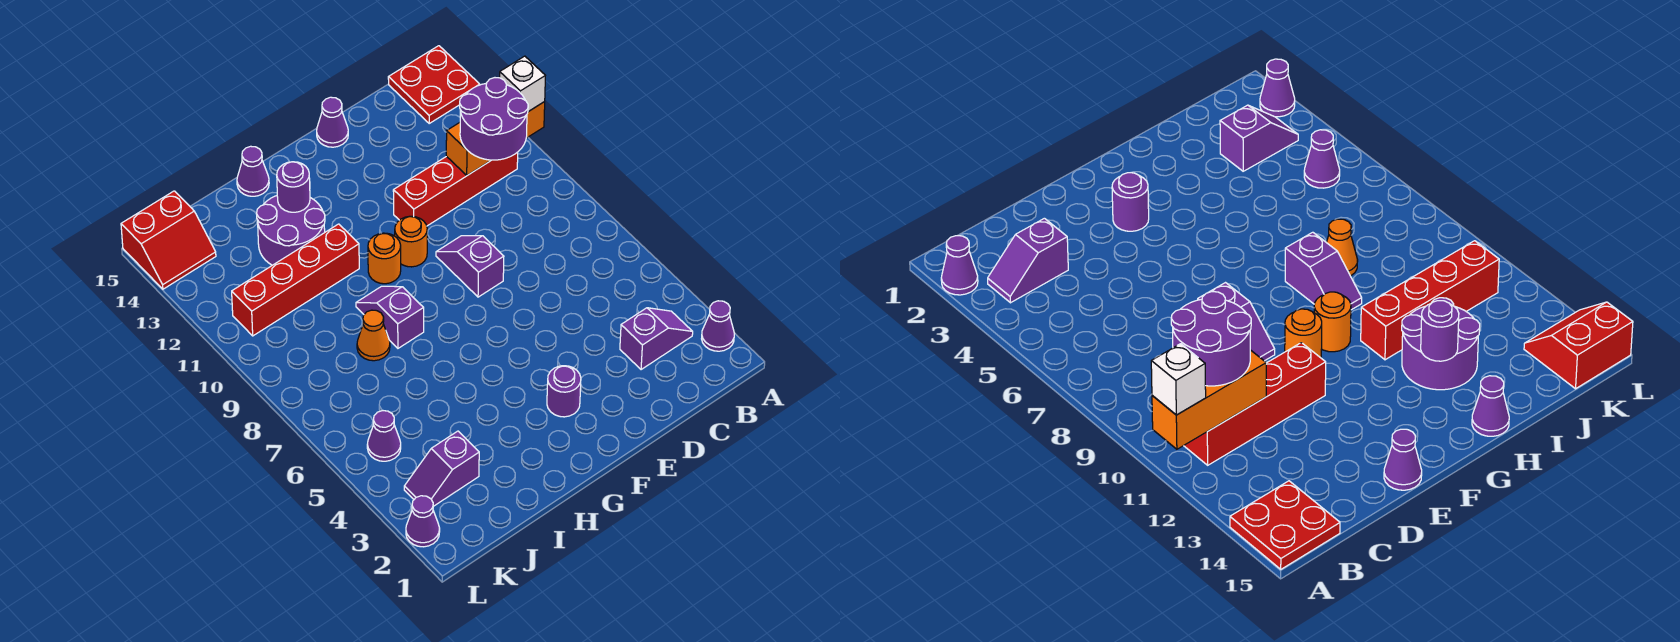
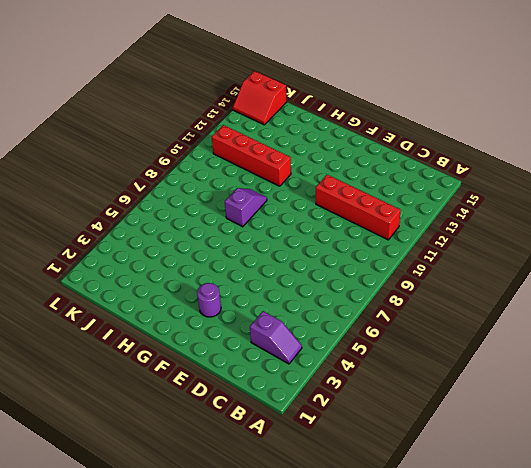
none -> purple 1x1 cone [702,301,735,351]
none -> red 2x2 plate [388,46,480,123]
none -> purple 1x2 slope [436,236,504,297]

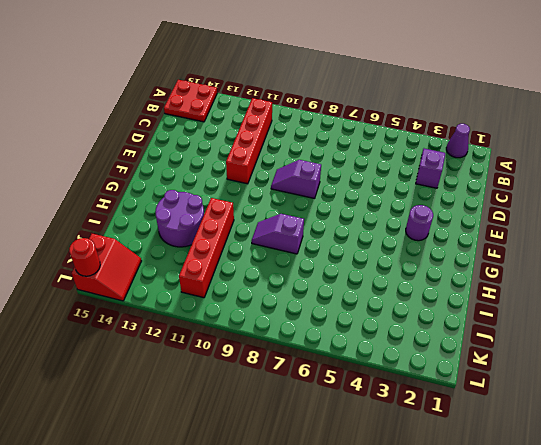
red 1x1 round brick [69,238,100,276] -> none
none -> purple 1x1 cone [317,97,348,147]
none -> orange 1x1 round brick [395,216,427,267]
none -> orange 1x1 round brick [368,233,401,284]

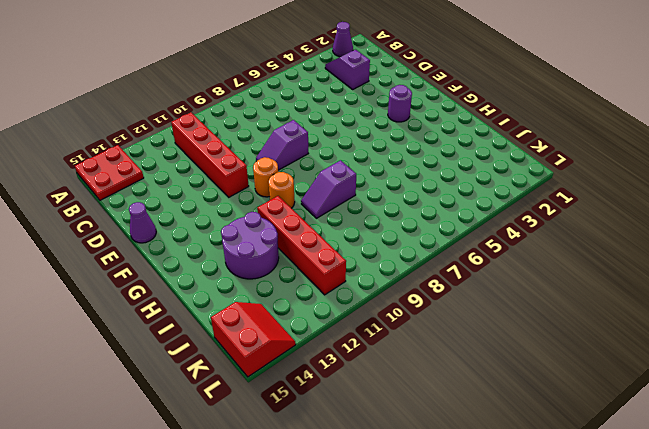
none -> purple 1x1 cone [237,146,269,196]
none -> orange 1x1 cone [357,310,390,361]
none -> purple 1x2 slope [404,431,479,506]

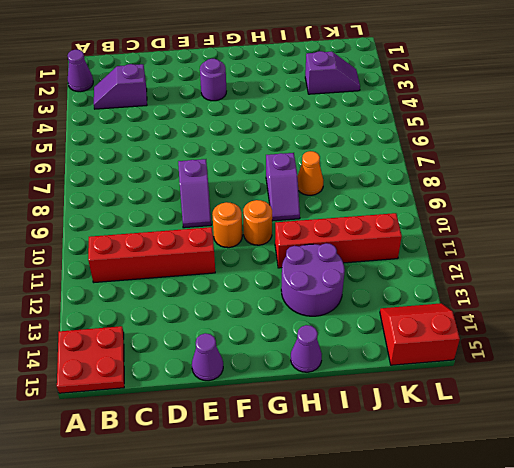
none -> purple 1x1 cone [367,411,401,461]
none -> purple 1x1 cone [406,496,440,547]
none -> orange 1x3 brick [446,102,545,175]

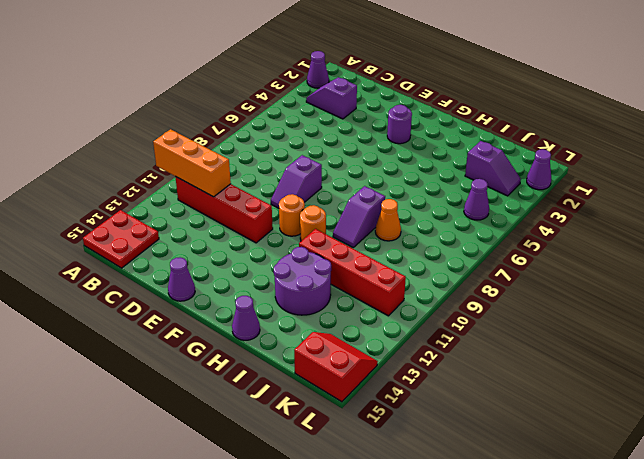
none -> purple 1x1 round brick [277,162,310,212]
none -> white 1x1 brick [500,56,545,112]
none -> purple 2x2 round brick [460,78,528,160]

